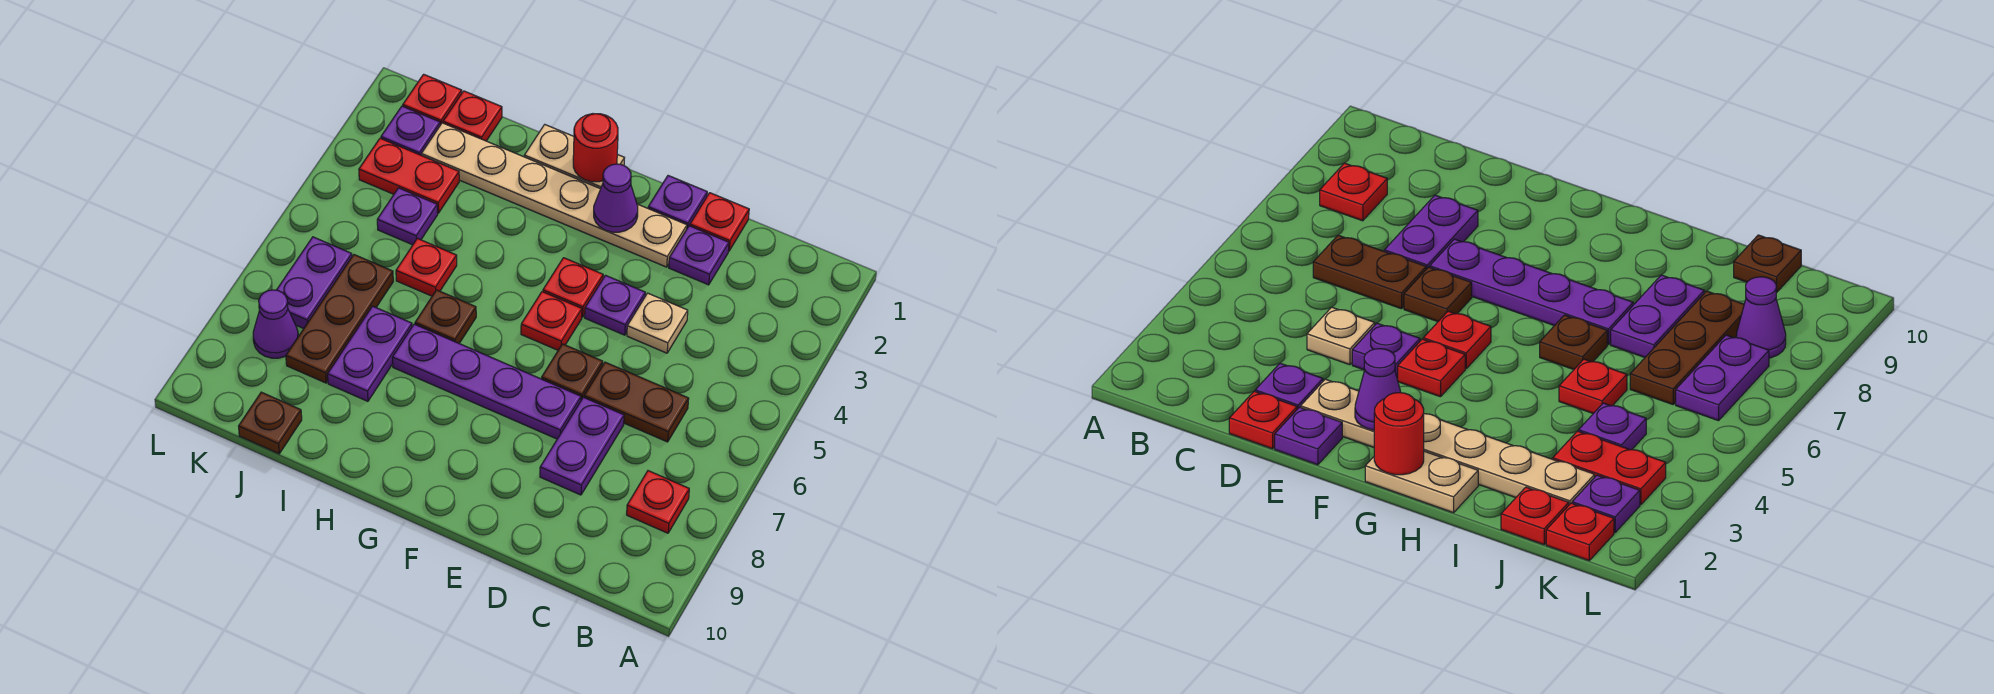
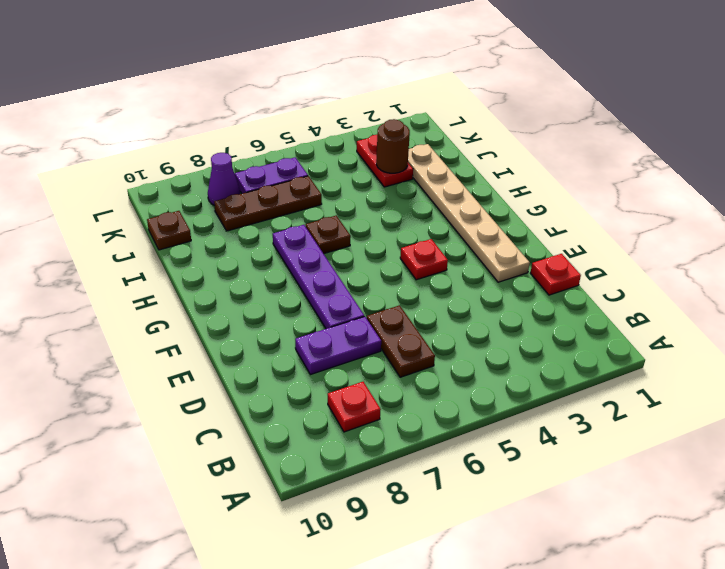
brown 1x1 round brick [376,119,410,173] -> none
none -> purple 1x1 plate [669,226,729,285]
none -> tan 1x1 plate [627,293,688,353]
none -> purple 1x1 plate [648,176,707,228]

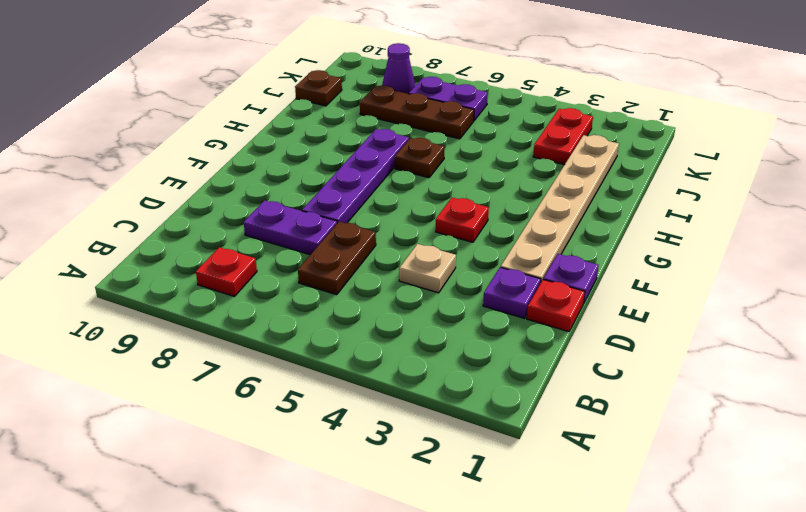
none -> purple 1x1 plate [585,275,645,335]
none -> brown 1x1 plate [542,344,603,400]
none -> red 1x1 plate [521,292,582,350]

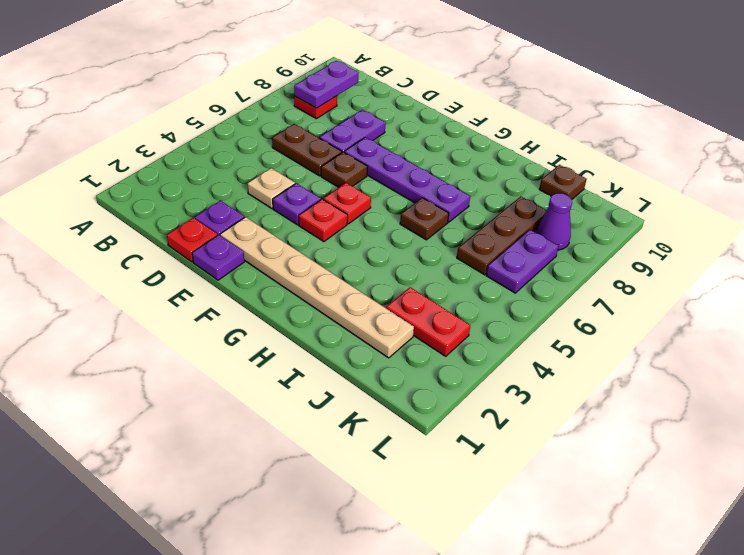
purple 1x2 plate [294,61,358,108] -> purple 1x2 plate moved to [328,306,412,401]
none -> tan 1x2 plate [524,125,624,189]
none -> red 1x1 plate [396,238,457,296]
none -> red 1x1 plate [443,91,502,141]

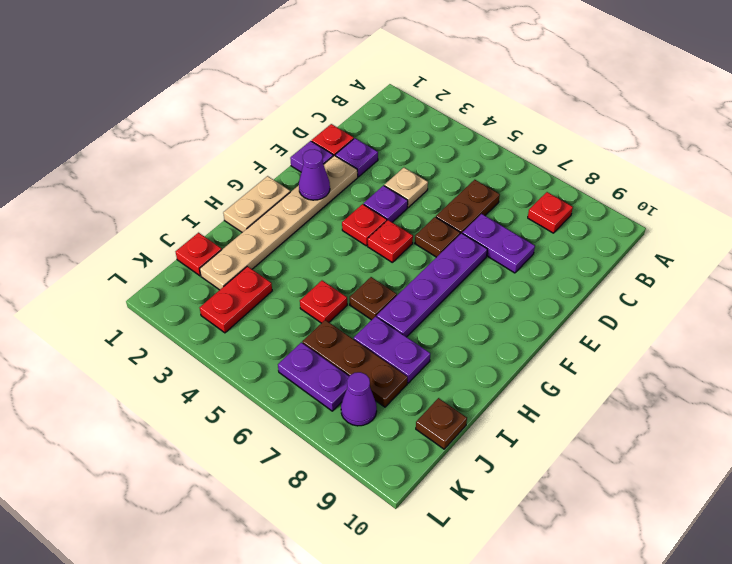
none -> purple 1x1 plate [377,188,438,245]
none -> red 1x1 plate [403,74,462,125]
none -> purple 1x1 plate [381,106,440,155]

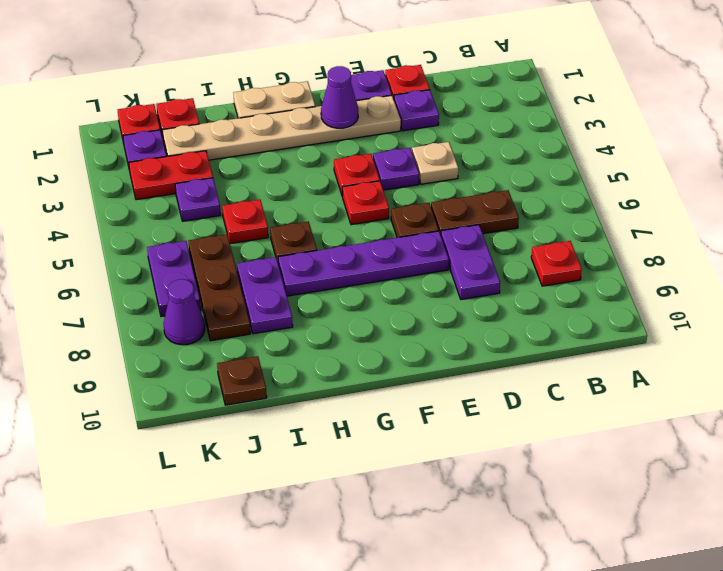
none -> red 1x1 round brick [573,114,618,182]

